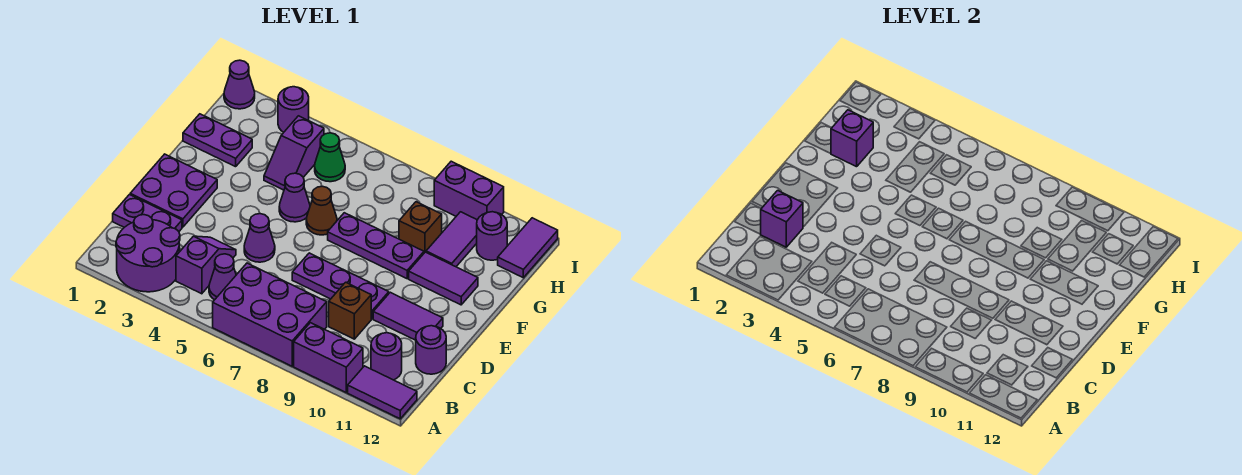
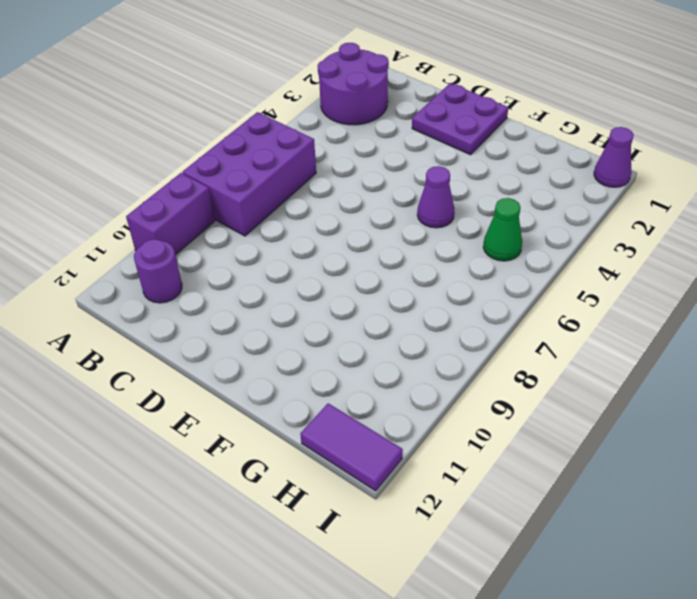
none -> purple 1x2 tile [348,366,417,419]
none -> purple 1x2 slope [176,236,236,294]
none -> purple 1x1 cone [209,254,236,300]
none -> purple 1x2 plate [113,195,182,231]

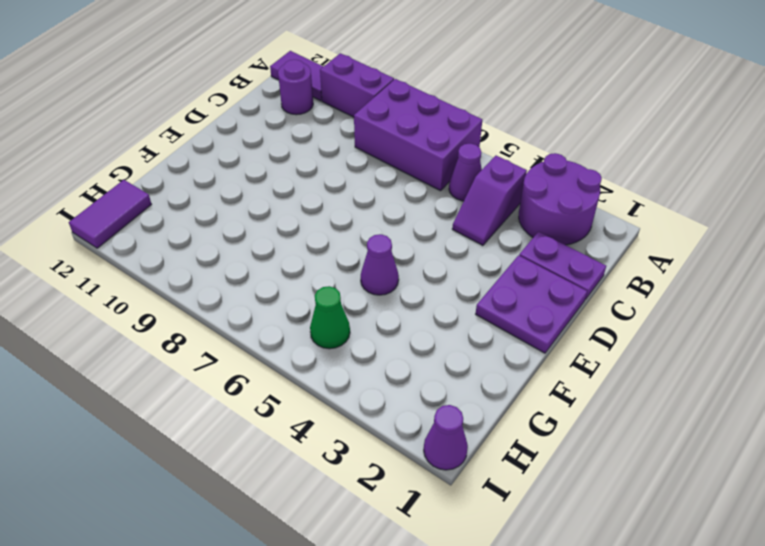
none -> brown 1x1 brick [329,282,371,339]
none -> purple 1x1 round brick [416,326,446,374]
none -> purple 1x1 cone [244,214,275,262]
none -> purple 1x3 plate [292,253,389,319]

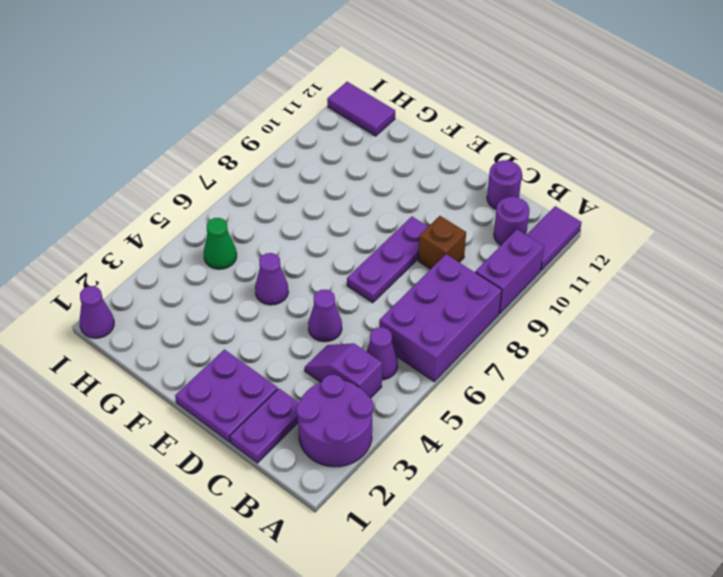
none -> purple 1x2 tile [373,292,443,340]
none -> brown 1x1 cone [306,186,337,235]
none -> purple 1x3 plate [328,213,424,279]
none -> purple 1x2 tile [409,252,478,305]

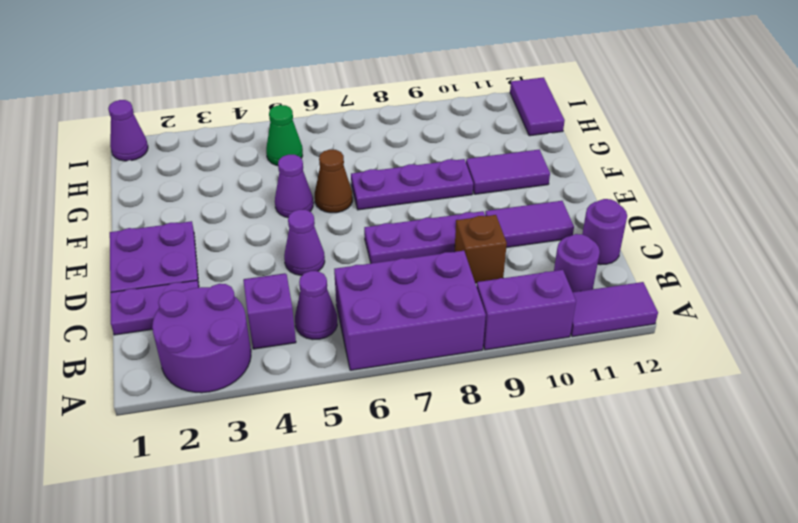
none -> purple 1x2 plate [183,114,252,167]
none -> purple 1x2 slope [264,116,324,190]
none -> brown 1x1 brick [399,202,442,253]
none -> purple 1x2 tile [426,212,477,267]

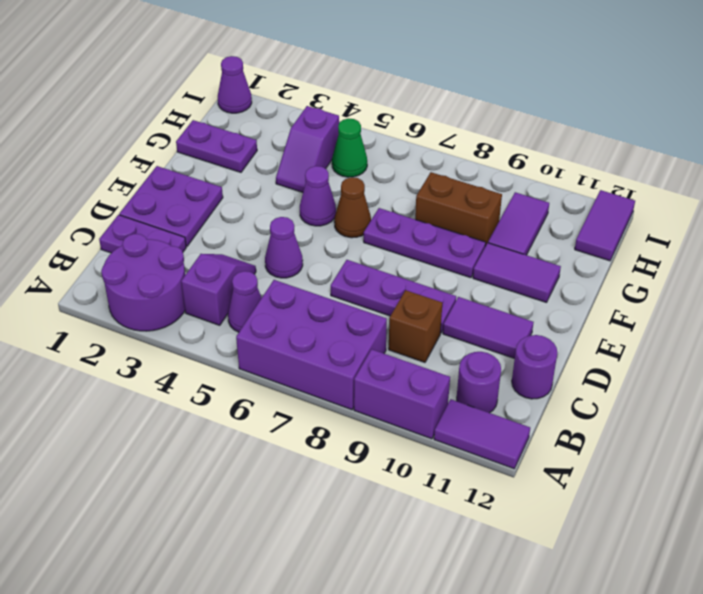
brown 1x2 brick [415,172,502,246] -> brown 1x1 brick [399,202,442,253]
none -> purple 1x1 round brick [477,212,507,260]
none -> purple 1x1 round brick [278,87,309,132]
none -> purple 1x2 brick [434,161,504,220]
none -> purple 1x1 brick [761,191,803,247]

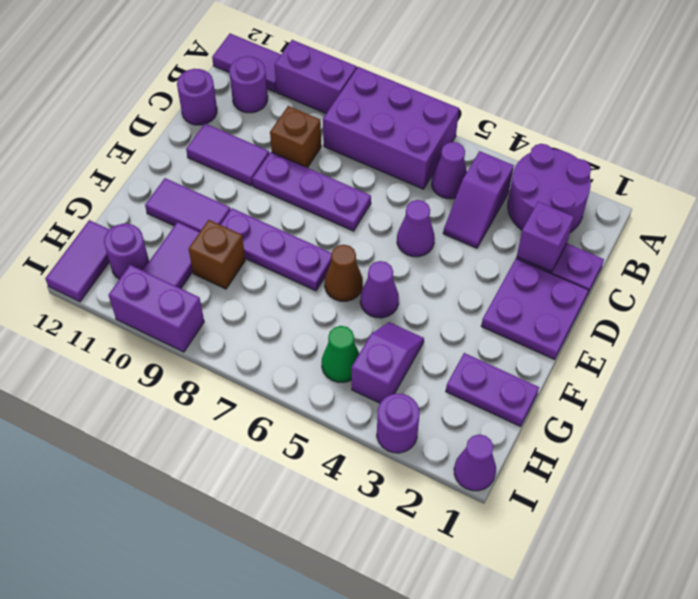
none -> purple 1x1 brick [831,110,873,167]

